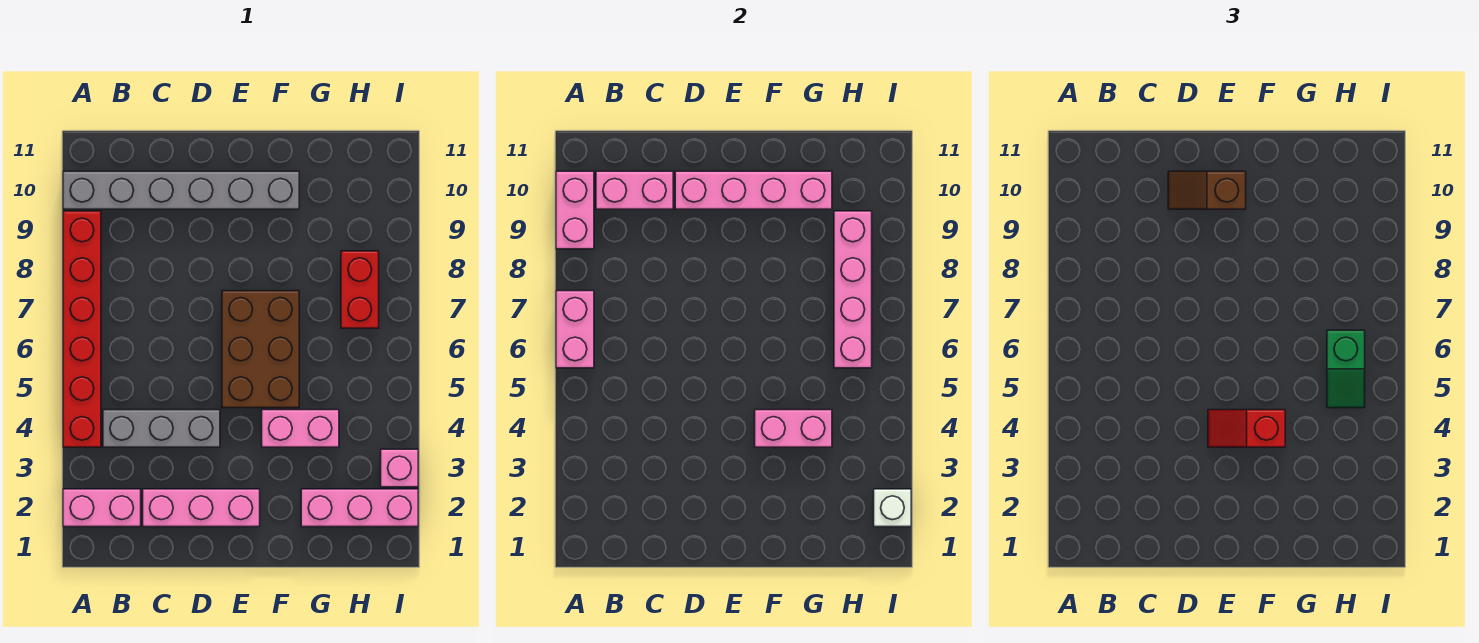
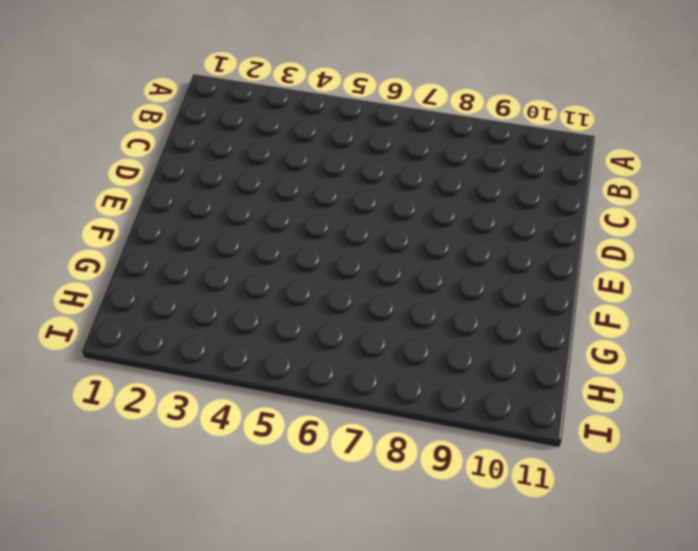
none -> pink 1x2 brick [63,489,141,527]
none -> red 1x6 brick [63,211,101,447]
none -> grey 1x6 brick [63,171,299,209]

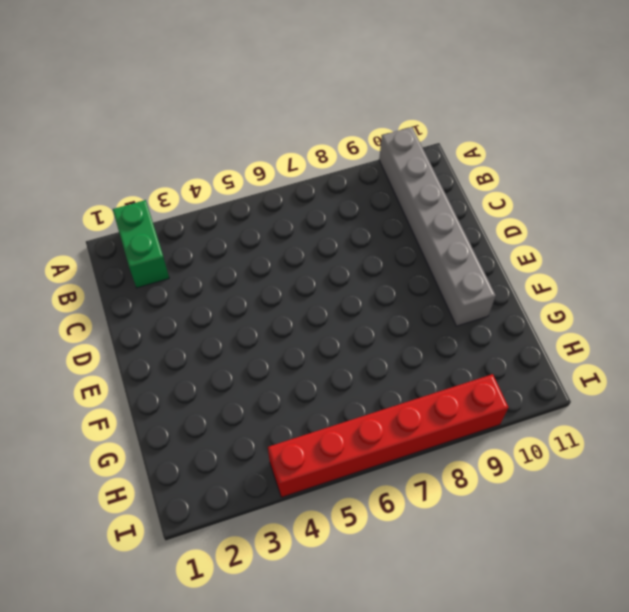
green 1x2 brick [113,200,169,288] -> pink 1x2 brick [63,489,141,527]
red 1x6 brick [268,374,508,497] -> red 1x6 brick moved to [63,211,101,447]
none -> grey 1x3 brick [103,410,220,447]
none -> pink 1x3 brick [143,489,260,527]
none -> brown 2x3 brick [222,291,299,408]

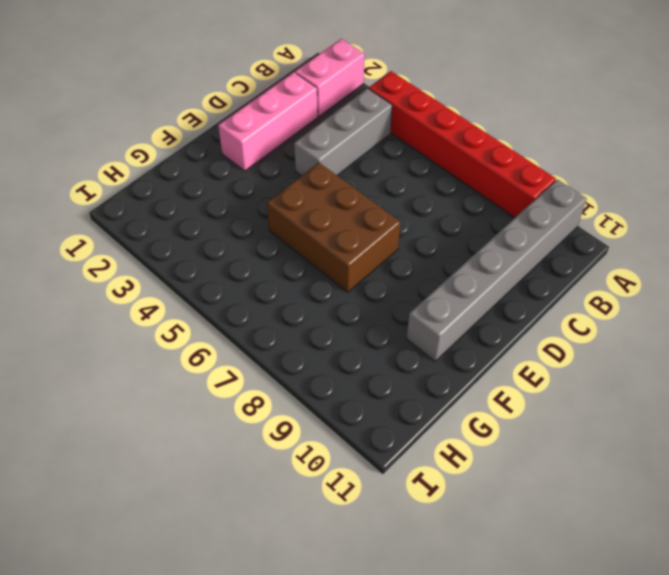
none -> pink 1x2 brick [262,410,339,447]
none -> pink 1x3 brick [301,489,418,527]
none -> red 1x2 brick [341,251,379,328]

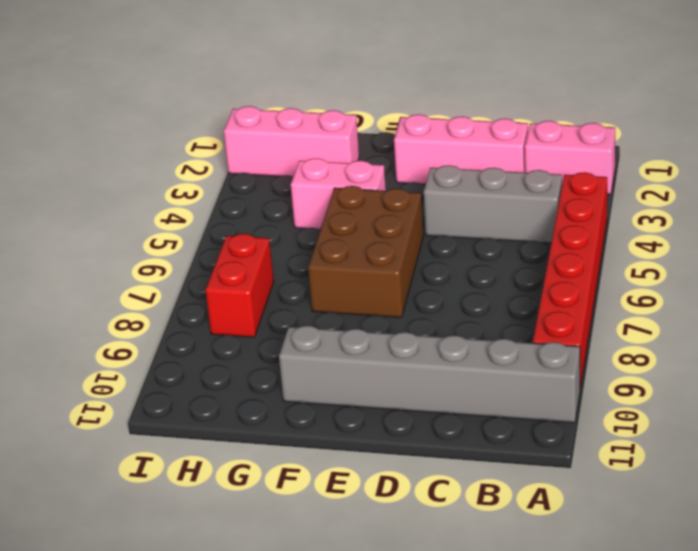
none -> pink 1x1 brick [381,449,418,487]
none -> pink 1x2 brick [556,291,594,368]
none -> pink 1x2 brick [556,171,594,249]

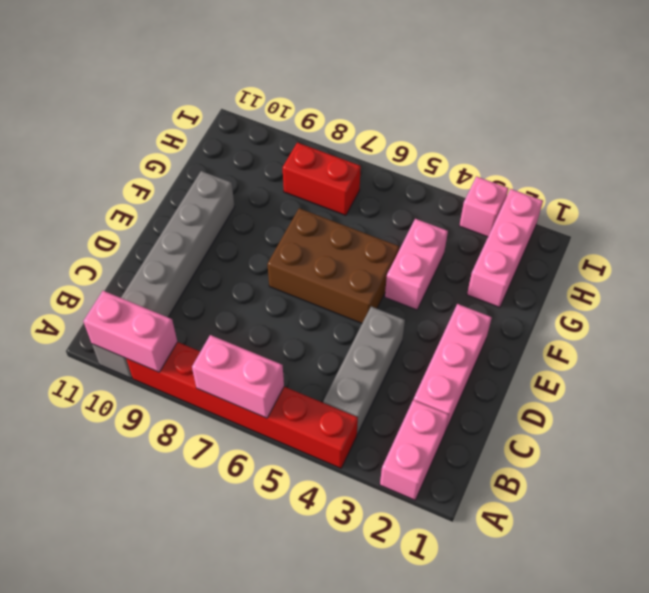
none -> pink 1x2 brick [596,171,673,209]
none -> pink 1x4 brick [675,171,832,209]
none -> pink 1x2 brick [755,410,832,447]

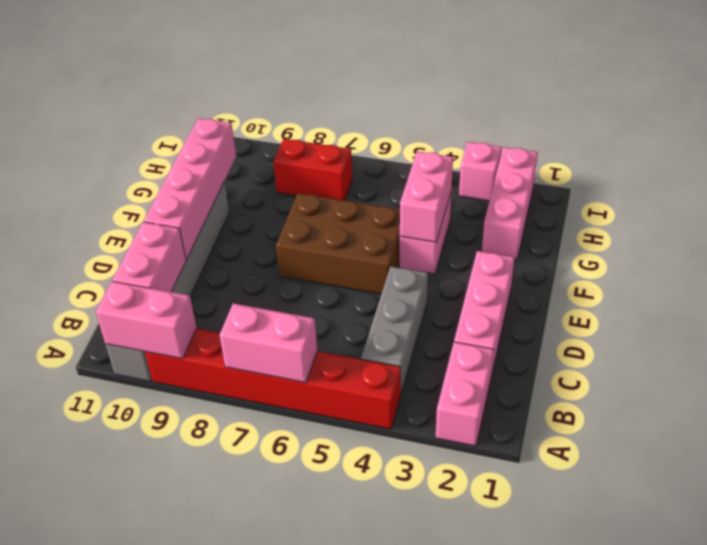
none -> pink 1x4 brick [834,211,872,368]
none -> white 1x1 brick [874,489,911,527]
none -> brown 1x2 slope [1168,171,1246,209]

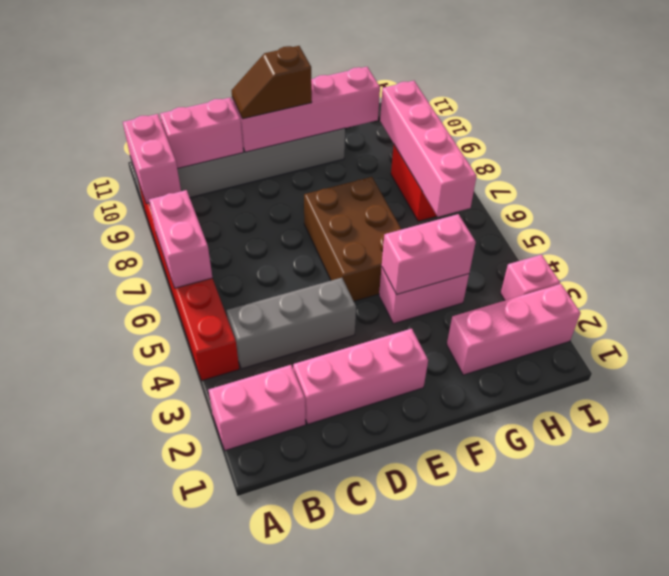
none -> white 1x1 brick [874,489,911,527]
none -> red 1x2 slope [1208,410,1285,447]
none -> green 1x2 slope [1327,330,1365,408]

